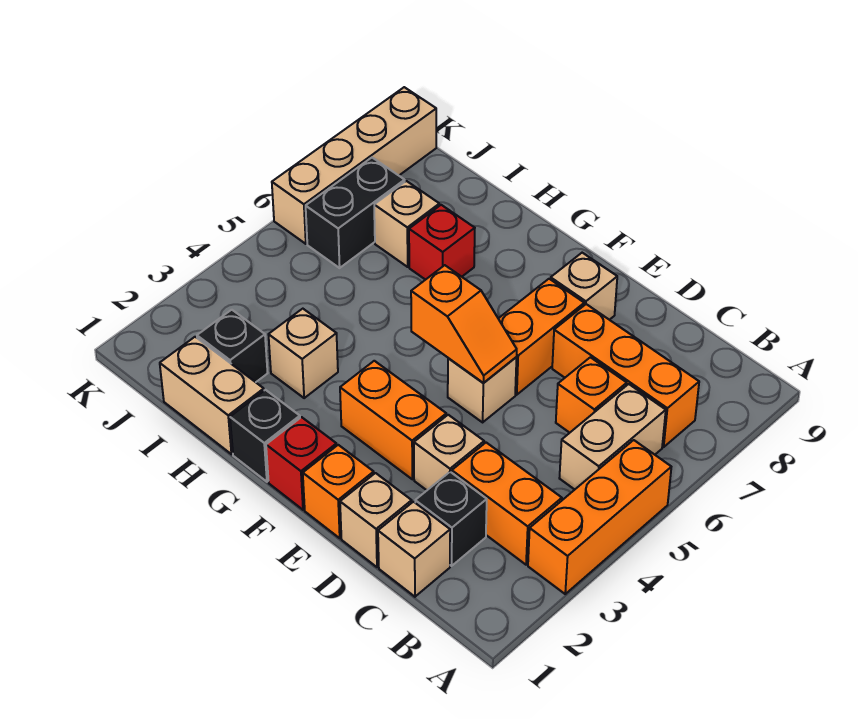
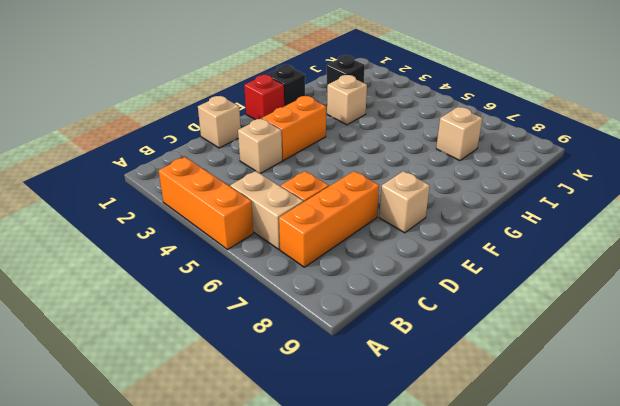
none -> orange 1x2 brick [452,443,562,565]
none -> tan 1x1 brick [378,502,450,597]
none -> black 1x1 brick [415,472,487,566]

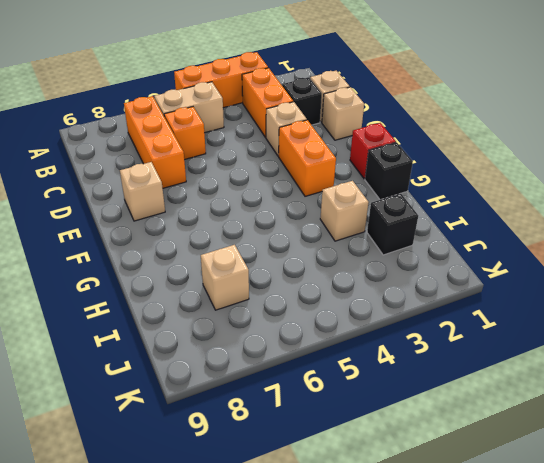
none -> orange 1x1 brick [303,445,374,538]
none -> tan 1x1 brick [448,357,517,422]
none -> orange 1x2 brick [498,279,584,395]

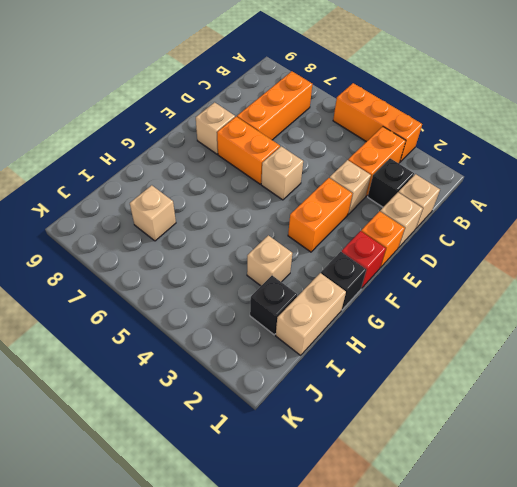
none -> tan 1x2 brick [559,384,666,489]
none -> orange 1x1 brick [556,357,627,433]
none -> red 1x1 brick [409,205,475,280]

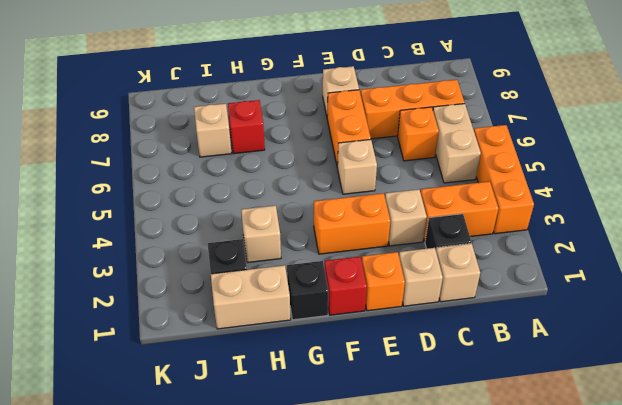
none -> black 1x2 brick [306,158,405,268]
none -> tan 1x4 brick [272,87,436,244]
none -> orange 1x2 slope [411,265,517,383]

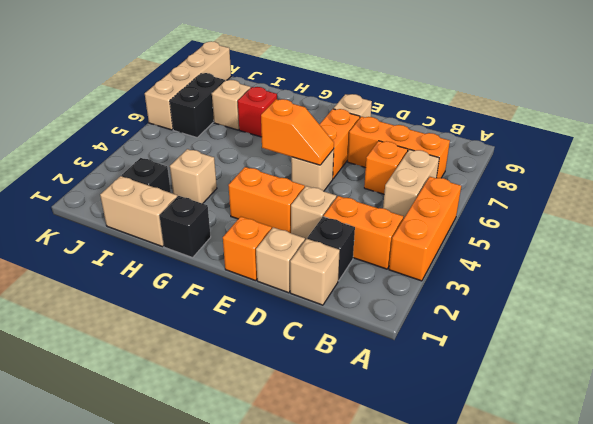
none -> red 1x1 brick [266,417,337,510]

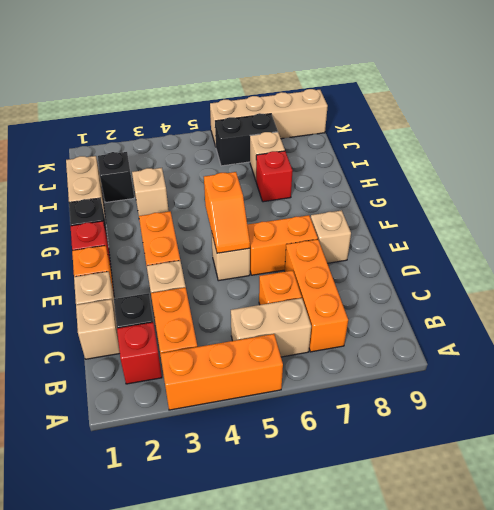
red 1x1 brick [117,322,162,384] -> none

